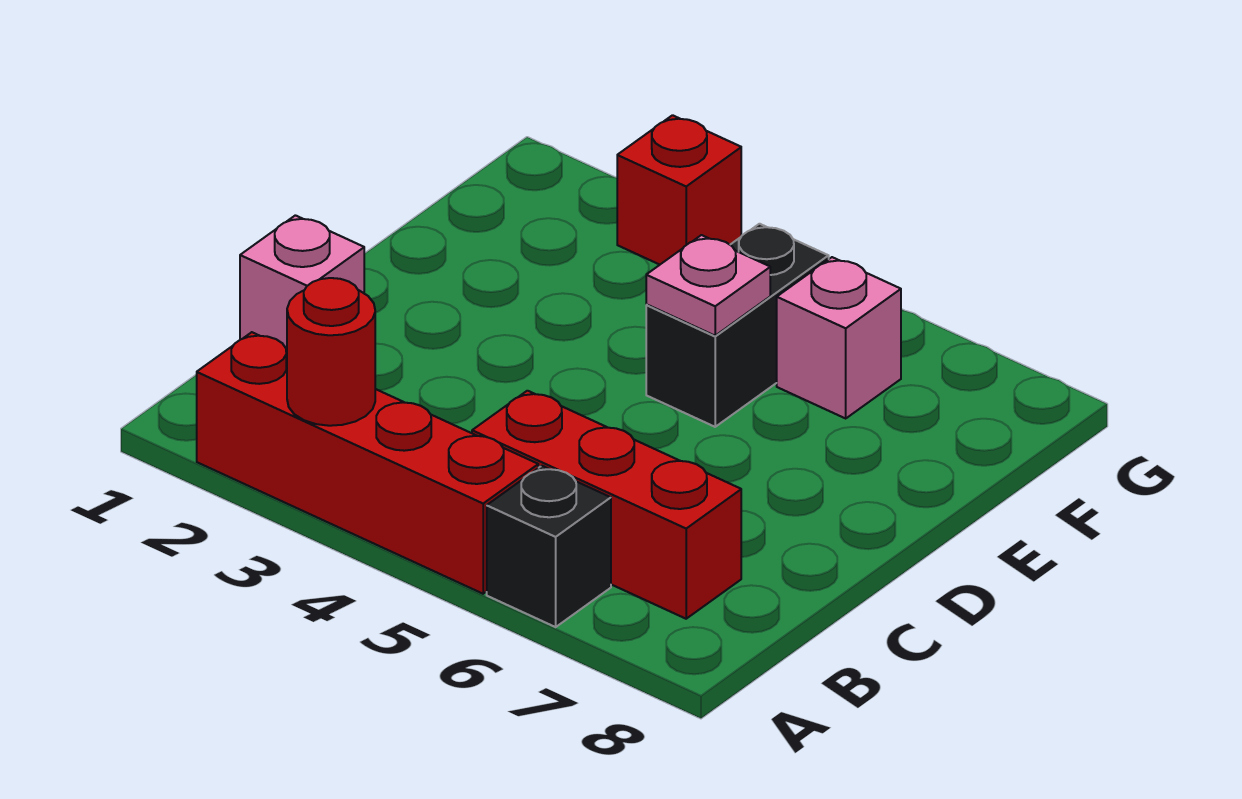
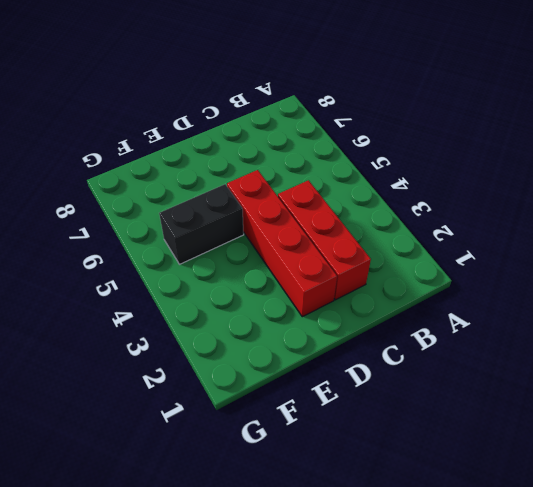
red 1x3 brick [278,180,371,300] -> red 1x3 brick moved to [472,391,741,619]
red 1x4 brick [227,170,337,317] -> red 1x4 brick moved to [197,332,538,594]
none -> black 1x1 brick [487,466,611,627]
none -> pink 1x1 brick [240,215,364,348]

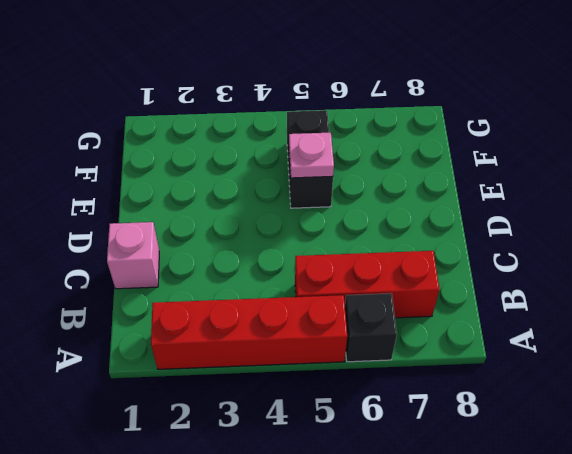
none -> pink 1x1 brick [777,257,901,418]
none -> red 1x1 brick [617,115,741,265]

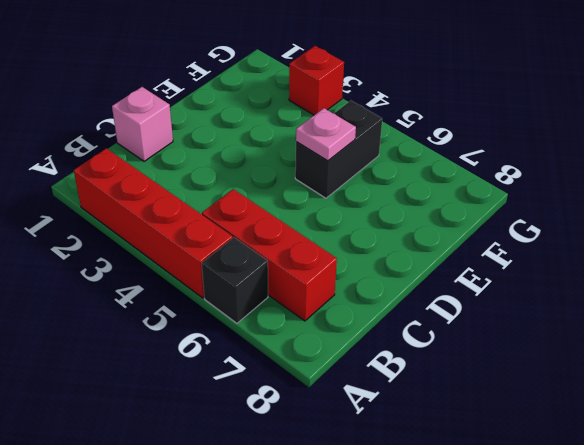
none -> pink 1x1 brick [777,257,901,418]
none -> red 1x1 round brick [287,278,375,426]

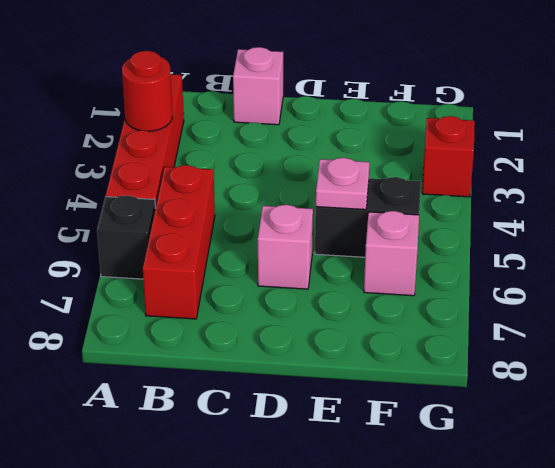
pink 1x1 brick [258,205,313,289] -> none

